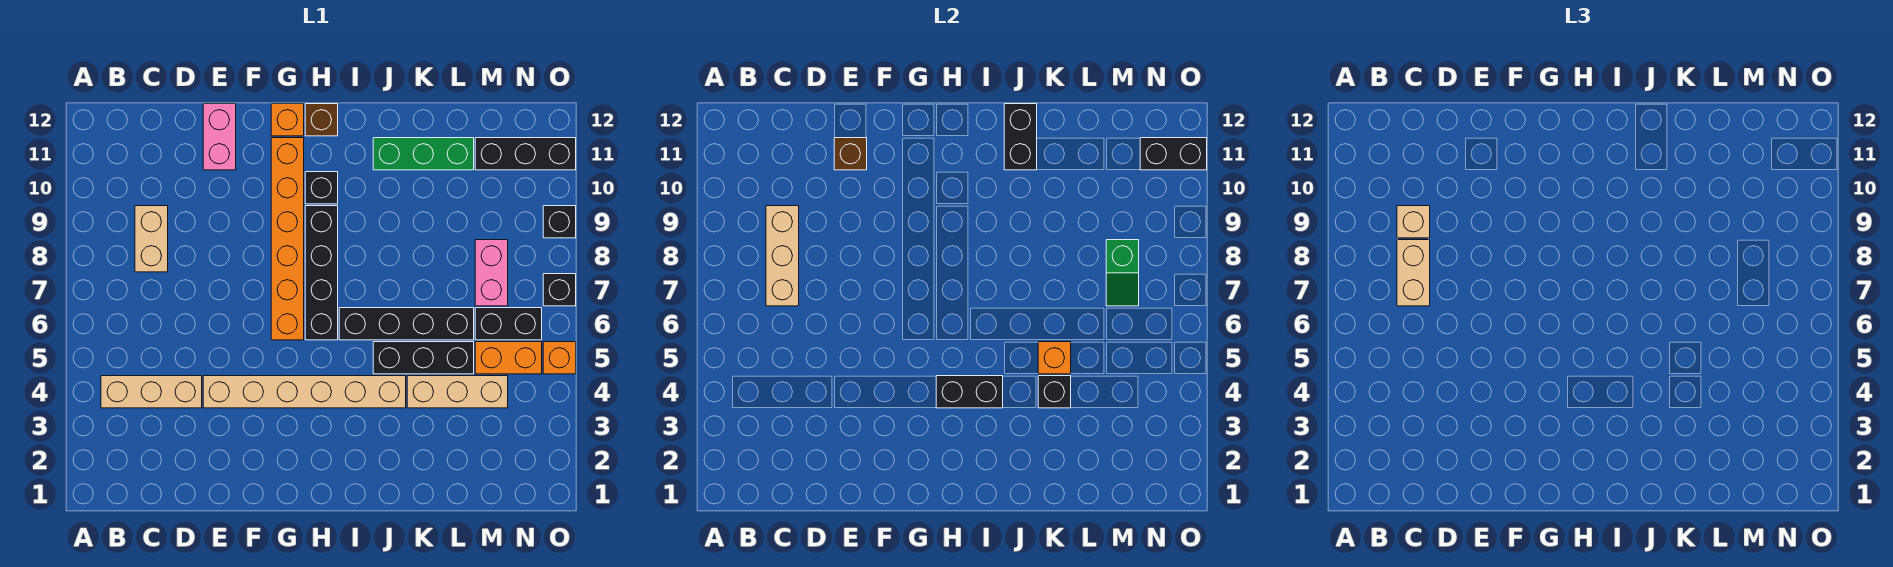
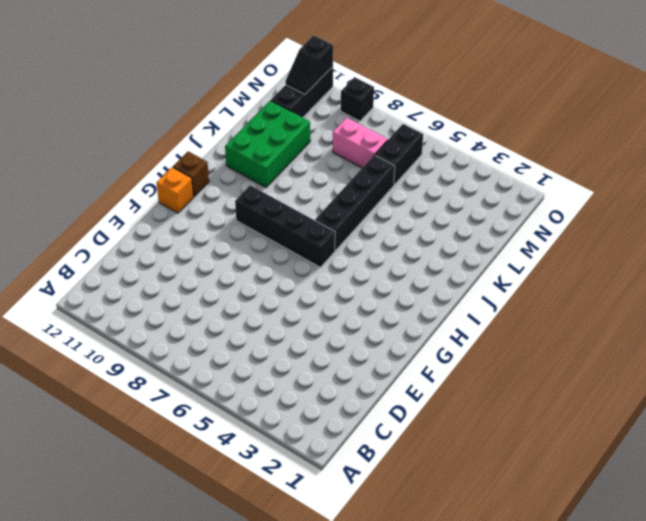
green 2x3 brick [225,101,310,187] -> green 1x3 brick [373,138,474,170]
black 1x2 slope [285,35,333,94] -> black 1x2 brick [1140,138,1207,170]
none -> tan 1x3 brick [101,376,202,408]
none -> tan 1x2 brick [135,206,168,272]
none -> tan 1x6 brick [203,376,406,408]
none -> pink 1x2 brick [203,104,236,170]

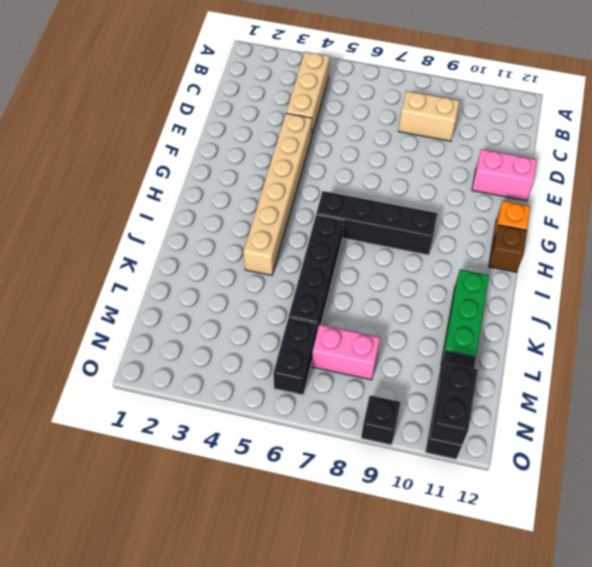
none -> orange 1x6 brick [271,138,304,340]
none -> black 1x1 brick [305,172,338,204]
none -> black 1x3 brick [373,342,474,374]
none -> tan 1x3 brick [407,376,508,408]

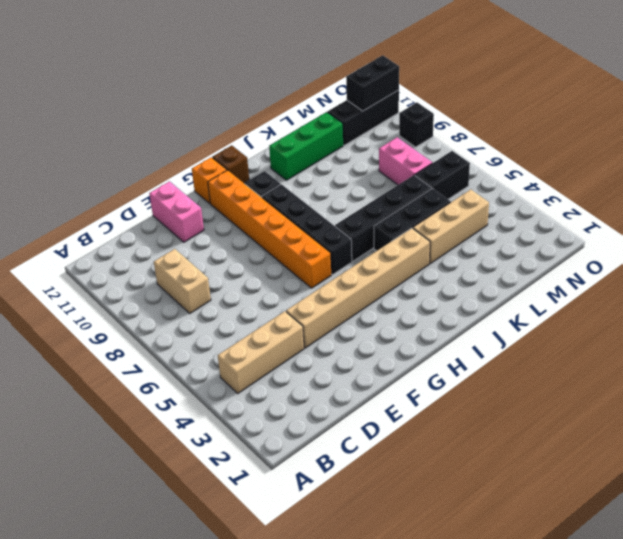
none -> orange 1x2 brick [475,342,542,374]
none -> orange 1x1 brick [543,342,576,374]
none -> black 1x1 brick [543,274,576,306]
none -> tan 1x3 brick [766,206,799,306]

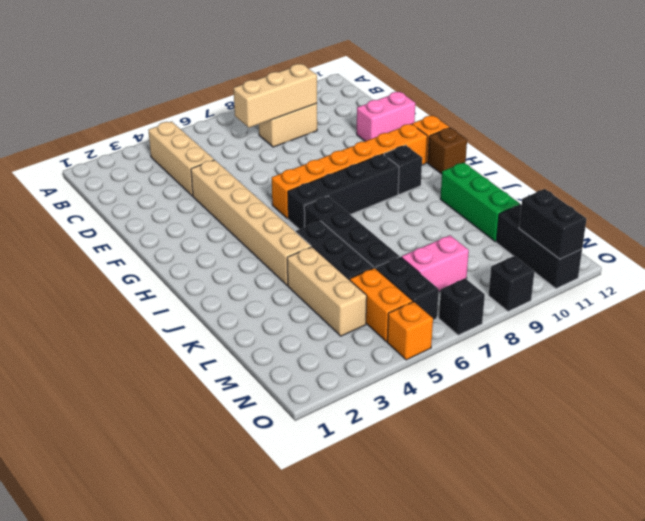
none -> brown 1x1 brick [834,138,867,170]
none -> black 1x2 brick [936,376,1003,408]
none -> black 1x2 brick [1004,104,1037,170]
none -> black 1x1 brick [1038,376,1071,408]

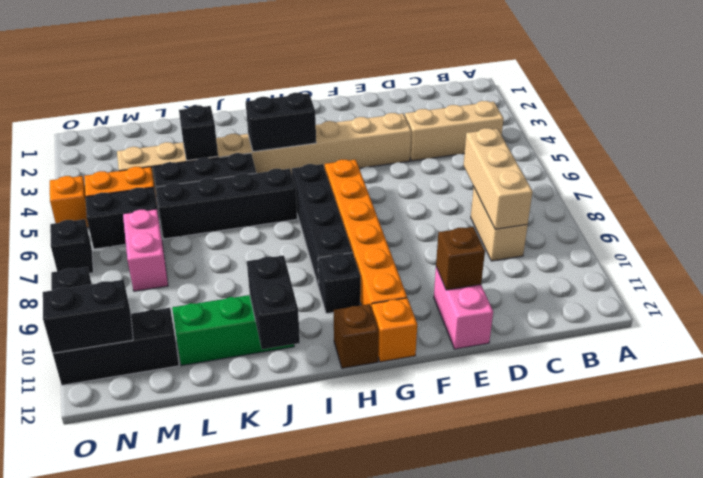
none -> orange 1x1 brick [1038,342,1071,374]
none -> green 1x2 slope [1106,240,1139,306]
none -> tan 1x2 brick [1397,240,1430,306]
none -> tan 1x1 brick [1397,206,1430,238]

